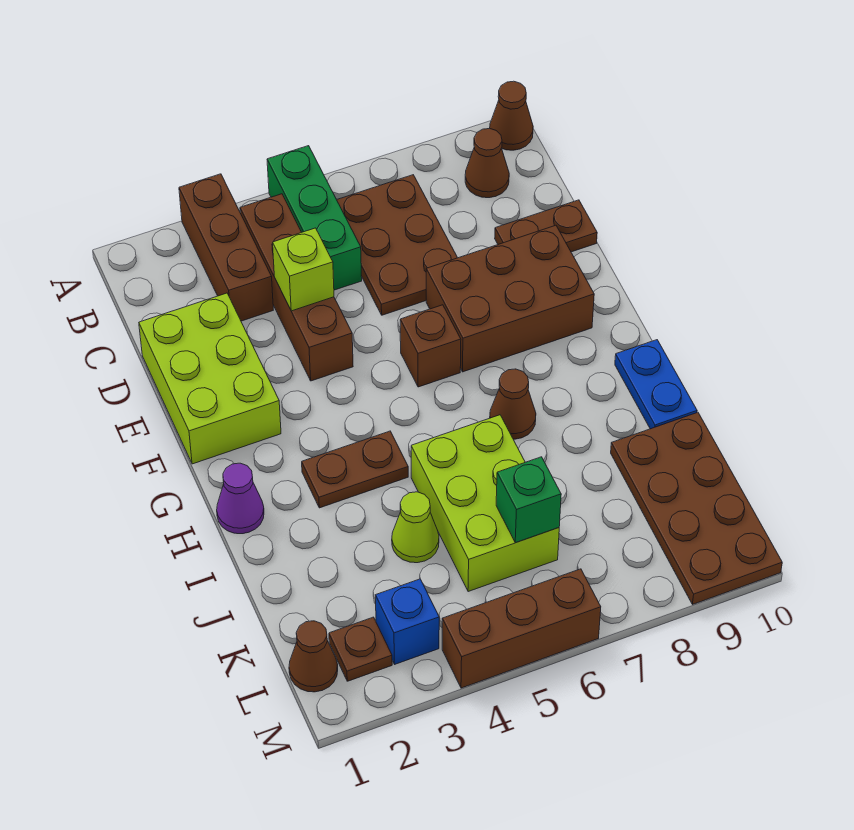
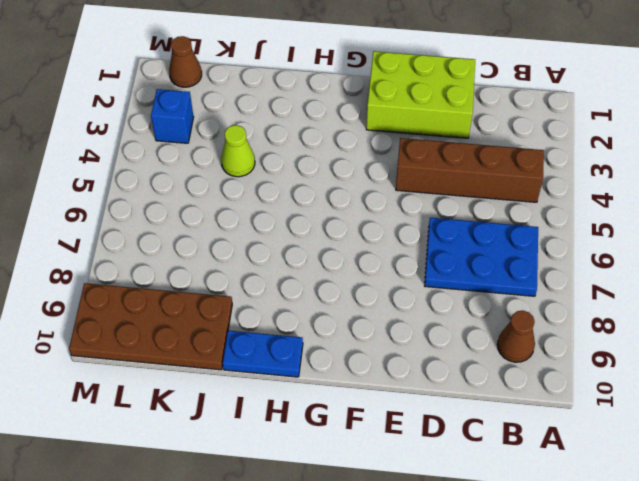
blue 2x3 plate [425,218,538,296] -> brown 2x3 plate [337,175,457,315]
none -> brown 1x3 brick [179,174,273,321]
none -> green 1x3 brick [267,146,362,290]
none -> brown 1x1 cone [490,81,533,150]

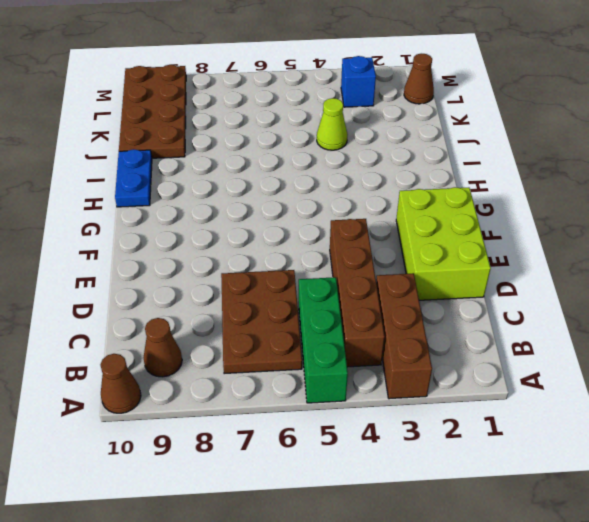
none -> brown 1x2 plate [495,200,597,252]
none -> brown 2x3 brick [426,225,594,372]
none -> brown 1x1 brick [400,305,461,387]

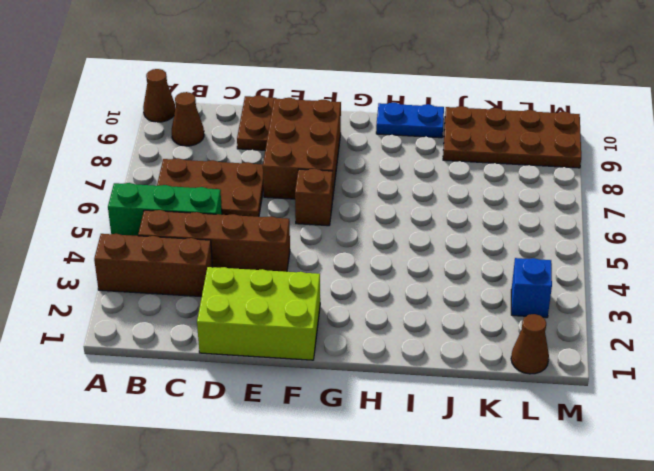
none -> purple 1x1 cone [217,463,264,534]
none -> brown 1x2 plate [302,431,408,508]
none -> brown 1x1 cone [490,369,536,439]

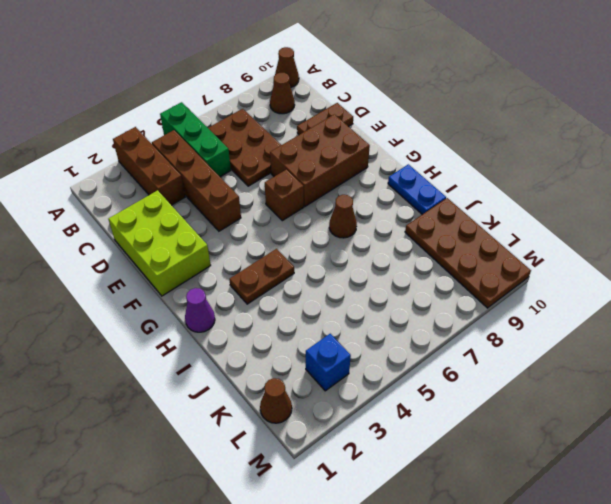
none -> lime 2x3 brick [411,415,559,592]
none -> lime 1x1 cone [392,492,439,563]
none -> brown 1x1 plate [329,617,392,681]

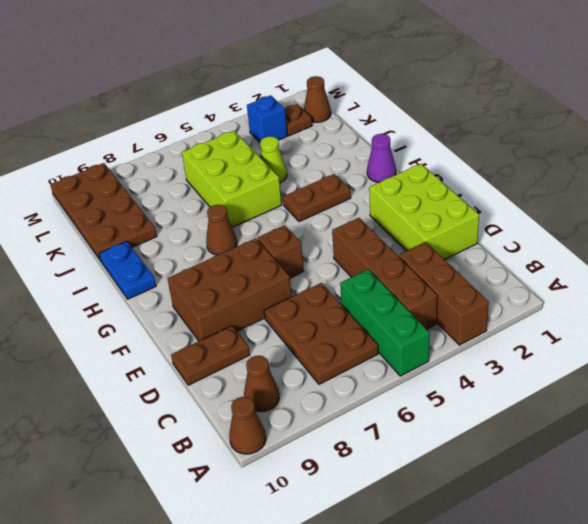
none -> brown 1x3 brick [442,569,601,688]
none -> lime 1x1 brick [273,228,334,311]
none -> green 1x1 brick [496,457,561,543]

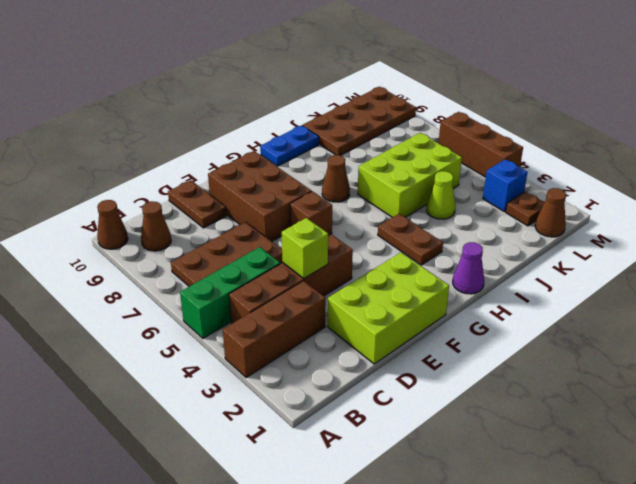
none -> green 1x1 brick [496,457,561,543]

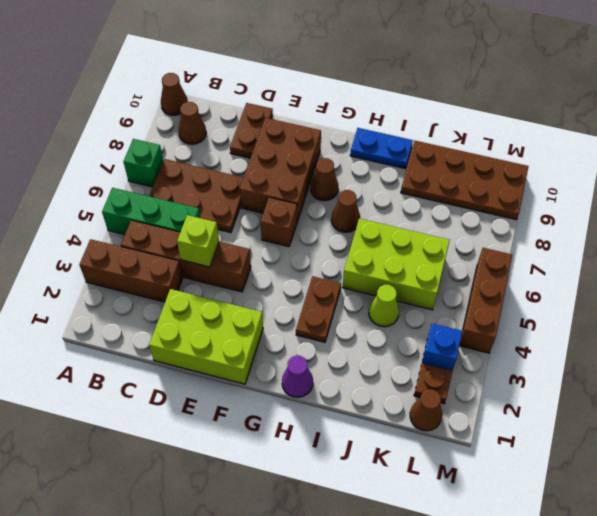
green 1x1 brick [124,139,163,187] -> green 1x1 brick moved to [496,457,561,543]
brown 1x1 cone [310,158,338,201] -> none

